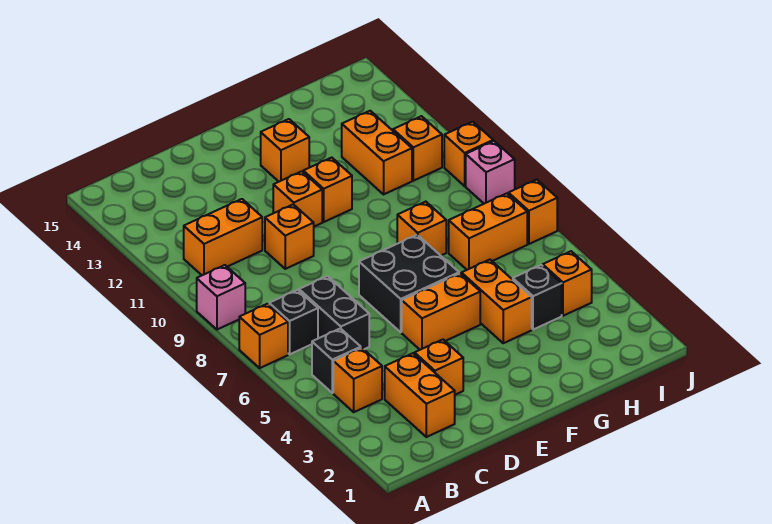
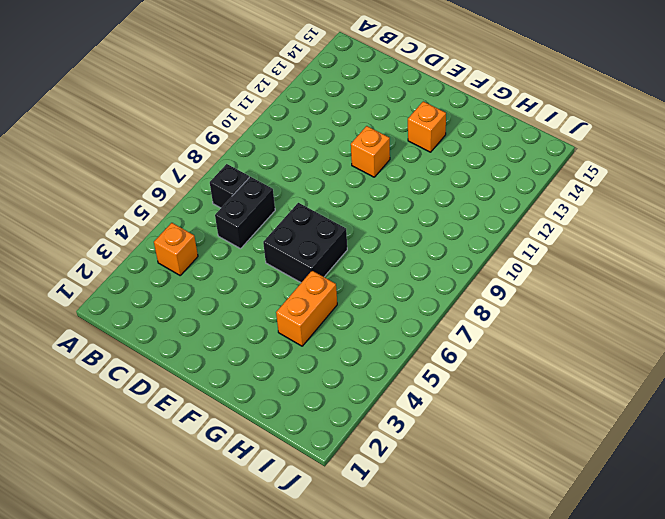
none -> orange 1x1 brick [239,304,288,368]
none -> pink 1x1 brick [197,265,245,330]
none -> black 1x1 brick [312,328,361,393]

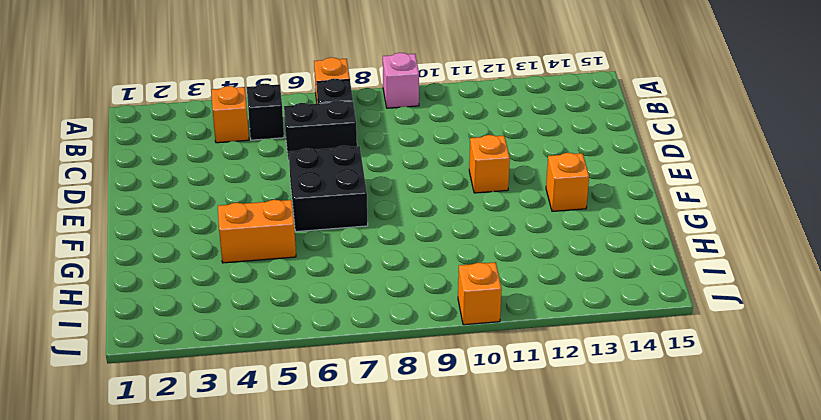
none -> orange 1x2 brick [184,199,262,275]
none -> orange 1x2 brick [385,353,455,437]
none -> orange 1x1 brick [415,340,463,395]

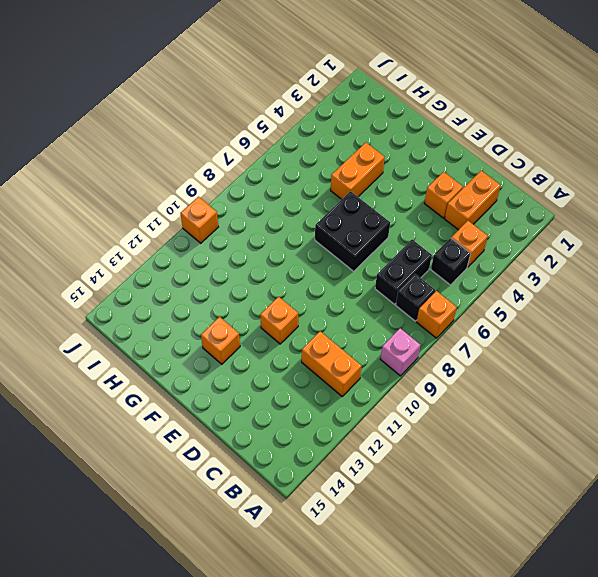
none -> orange 1x1 brick [265,204,314,269]
none -> orange 1x2 brick [402,273,480,350]
none -> orange 1x1 brick [303,158,352,222]

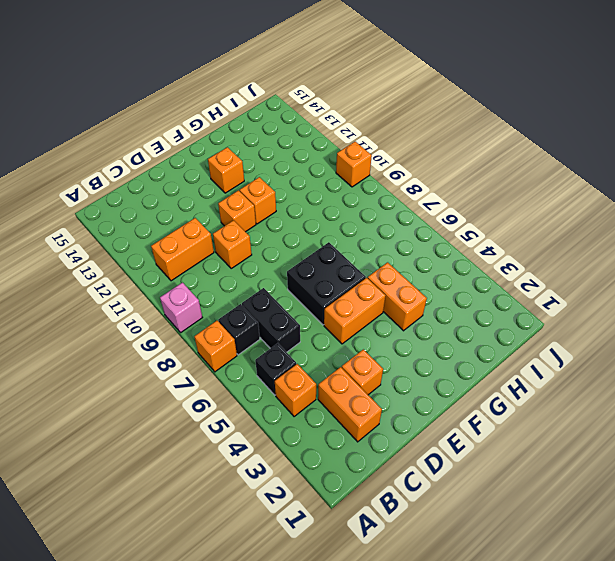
none -> orange 1x1 brick [397,202,446,255]
none -> black 1x1 brick [513,265,562,330]
none -> orange 1x2 brick [449,193,527,270]

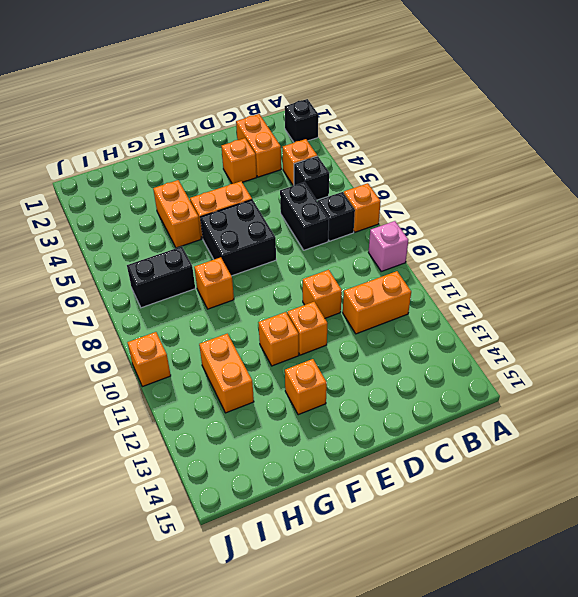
black 1x1 brick [285,99,318,142] -> black 1x1 brick moved to [513,265,562,330]
black 1x2 brick [127,246,195,308] -> orange 1x2 brick [449,193,527,270]
none -> orange 1x1 brick [543,251,592,316]
none -> orange 1x1 brick [393,116,442,181]
none -> orange 1x1 brick [508,180,557,244]

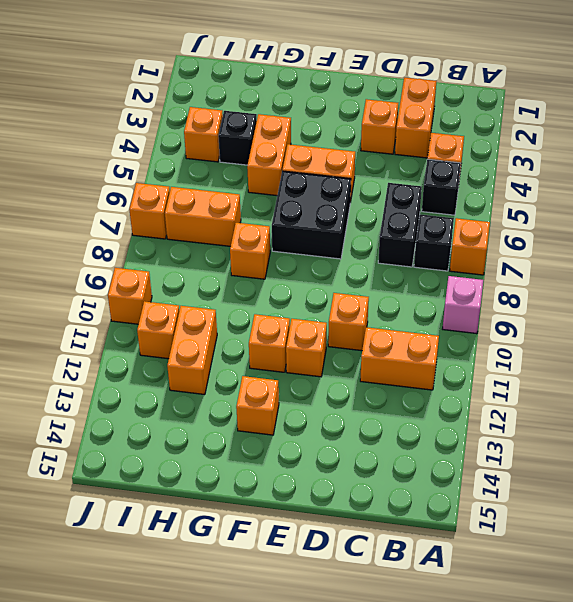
none -> pink 1x1 brick [466,141,515,204]

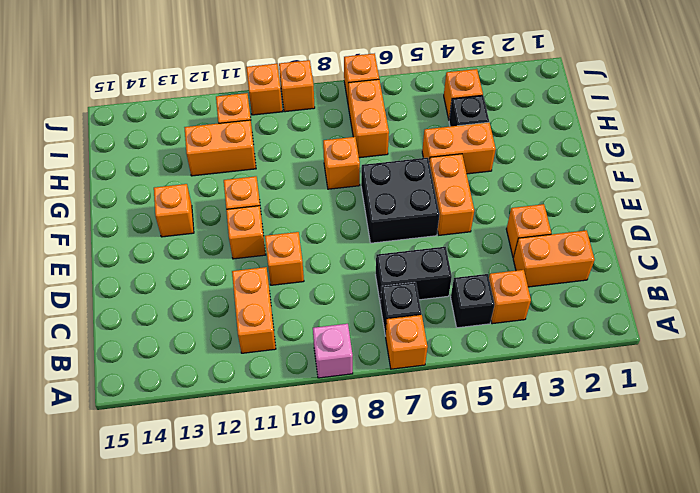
orange 1x1 brick [279,60,315,112] -> pink 1x1 brick [466,141,515,204]

